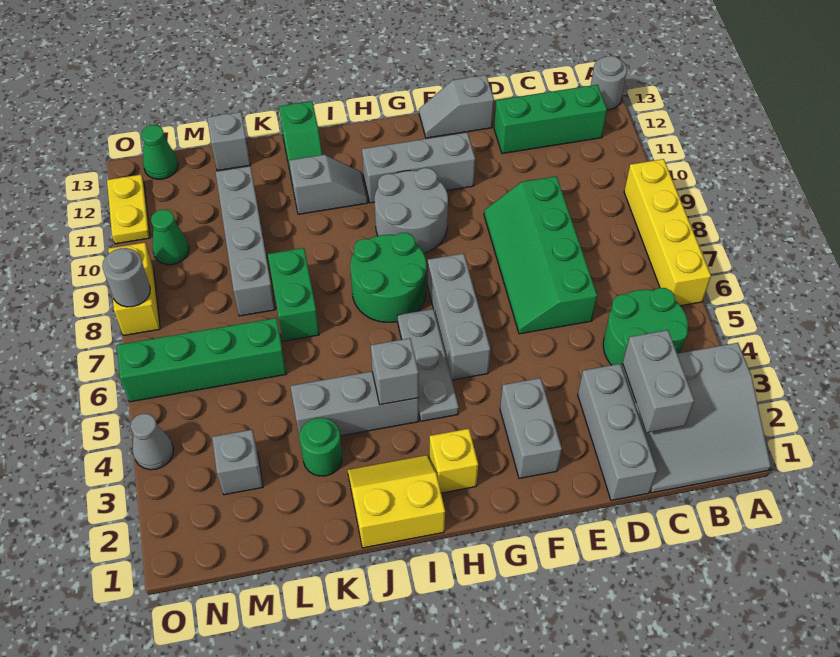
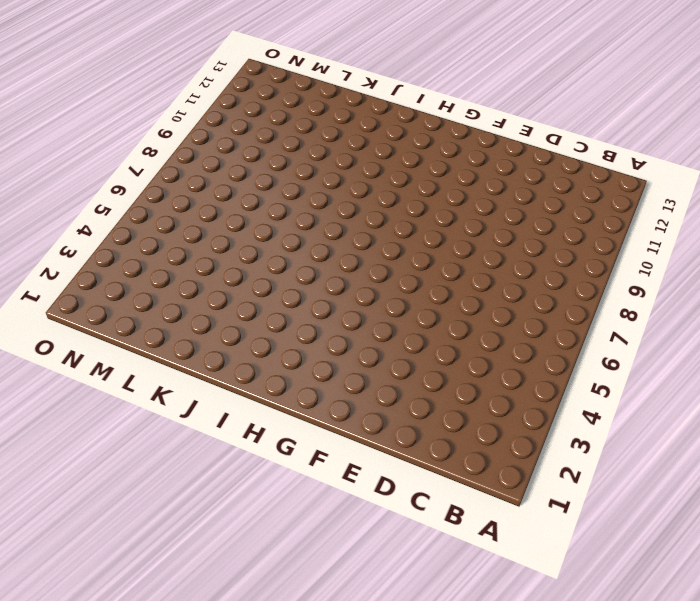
none -> grey 3x3 slope [622,343,771,493]
none -> yellow 1x4 brick [624,159,711,306]
none -> grey 1x1 round brick [591,56,627,110]
none -> green 2x2 round brick [603,288,688,366]

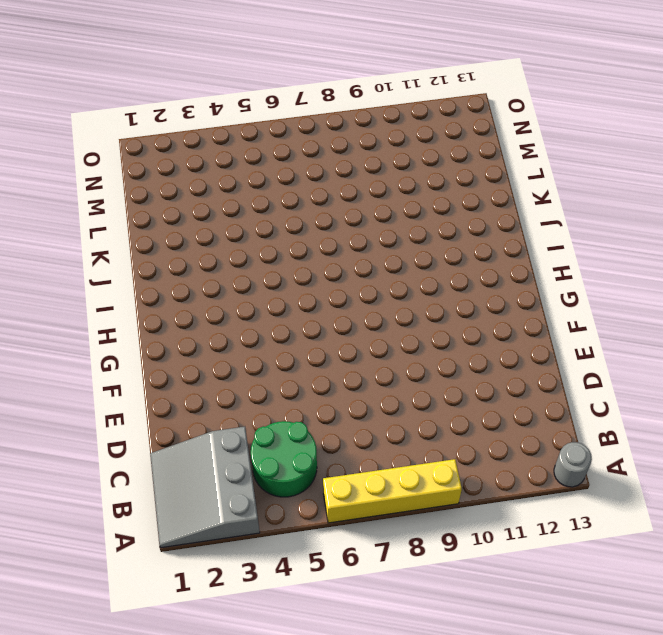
none -> green 1x3 brick [494,85,607,154]
none -> grey 1x3 brick [578,364,657,500]
none -> green 2x4 slope [484,176,597,334]
none -> grey 1x2 slope [419,75,494,138]

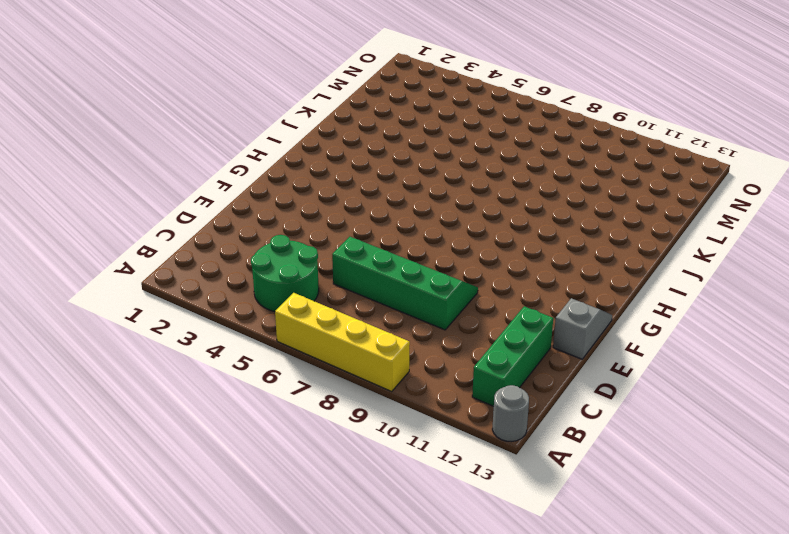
none -> grey 3x3 slope [622,343,771,493]
none -> grey 1x3 brick [578,364,657,500]
none -> grey 1x2 brick [500,378,562,478]
none -> grey 1x3 brick [362,133,475,203]

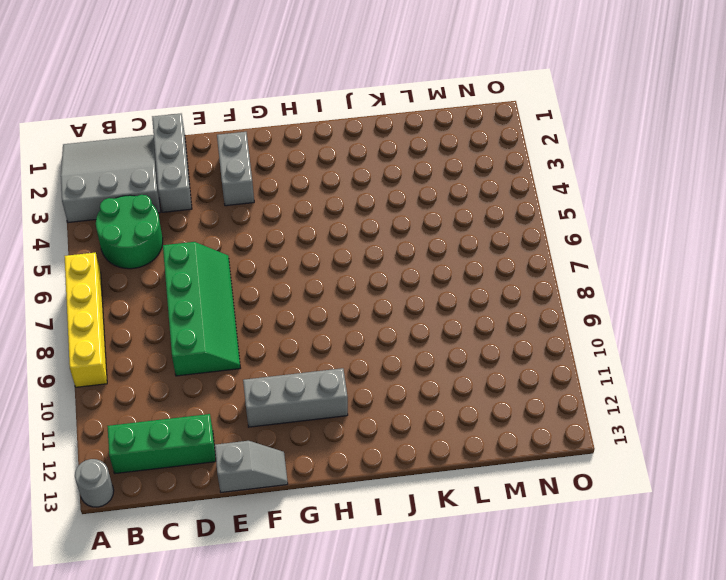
none -> grey 1x3 brick [428,253,490,380]
none -> grey 2x2 round brick [375,168,448,253]
none -> yellow 1x1 brick [429,429,478,493]
none -> grey 1x3 plate [397,309,459,421]

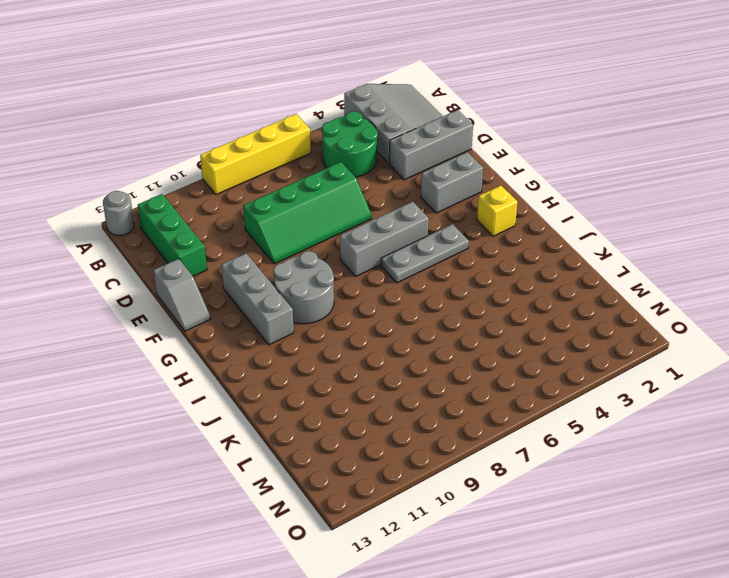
none -> green 2x2 round brick [350,233,427,322]
none -> yellow 2x2 slope [348,455,445,548]
none -> grey 1x3 brick [291,371,419,438]
none -> grey 1x2 slope [289,155,368,214]

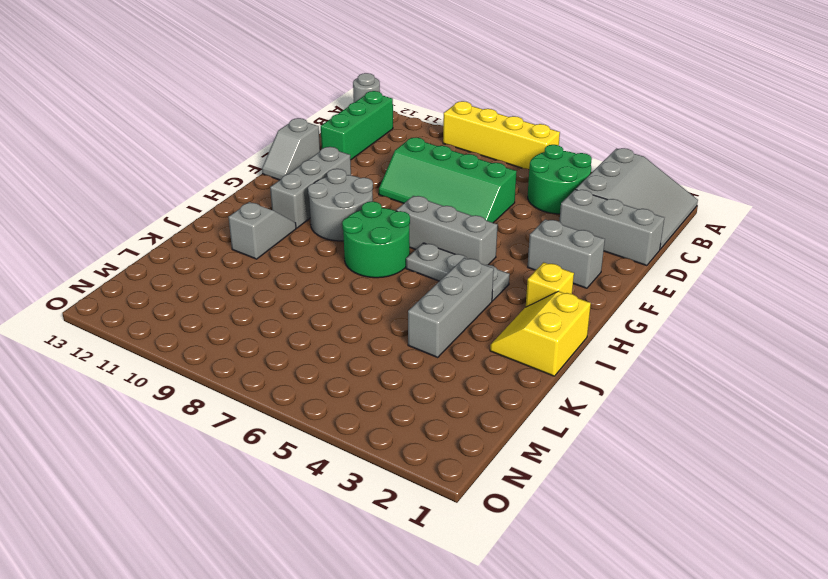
none -> green 1x2 slope [279,101,322,180]
none -> green 1x1 round brick [300,418,342,476]
none -> green 1x2 brick [268,248,319,341]
none -> green 1x4 brick [117,318,286,402]

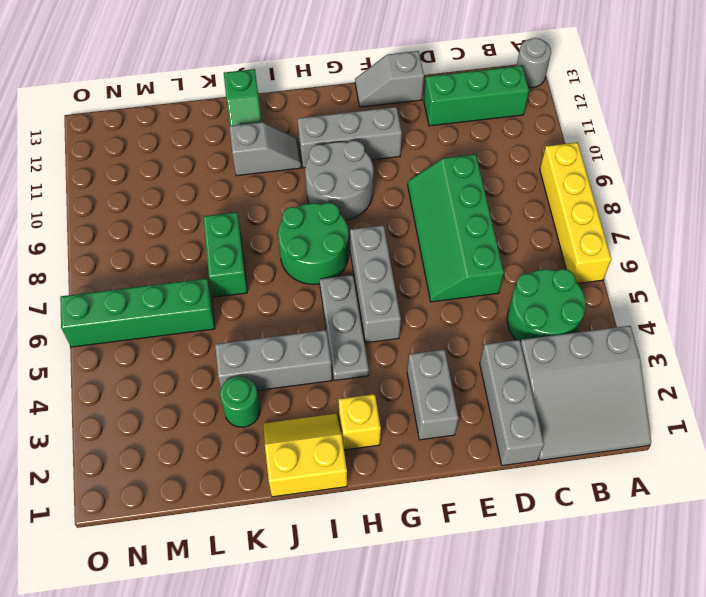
none -> grey 1x4 brick [216,166,275,316]
none -> grey 1x1 brick [207,112,250,171]
none -> grey 1x1 brick [212,430,263,495]
none -> green 1x1 cone [151,210,189,265]

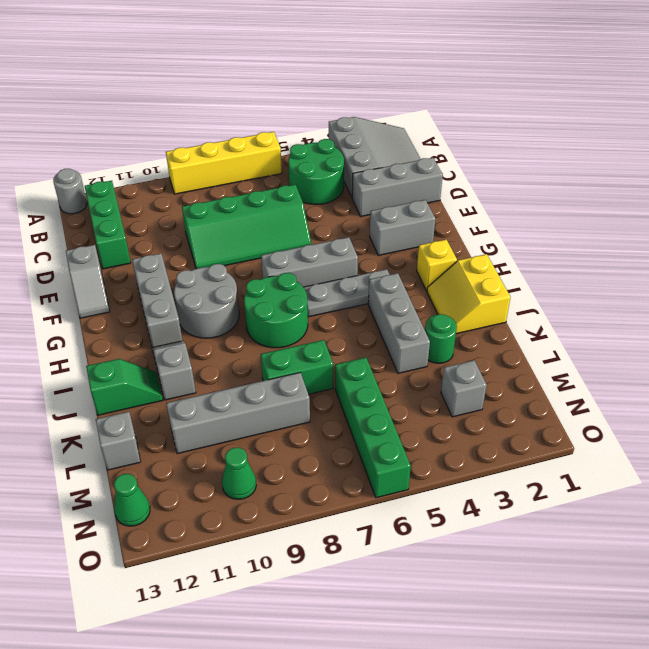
none -> grey 1x1 cone [130,414,173,470]
none -> yellow 1x2 brick [109,243,160,336]
none -> yellow 1x2 plate [107,175,150,244]
none -> grey 1x2 brick [623,330,694,433]

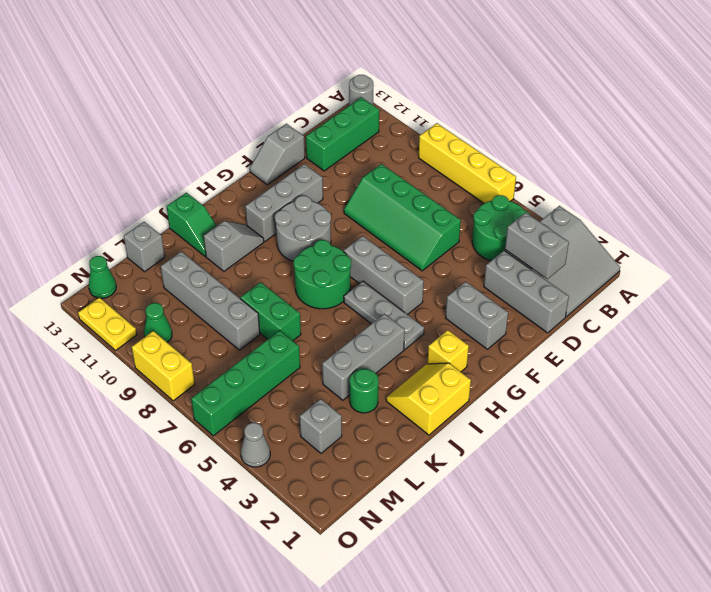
none -> grey 1x1 brick [371,338,419,405]
none -> grey 1x1 round brick [102,248,150,307]

